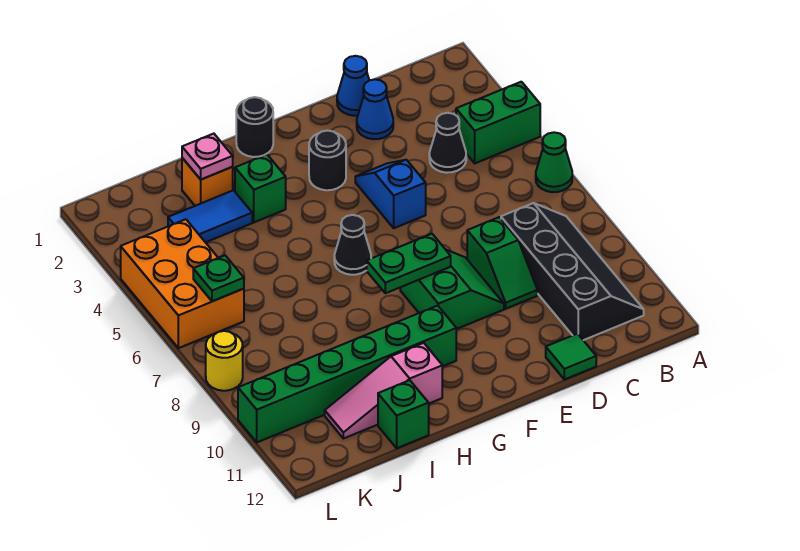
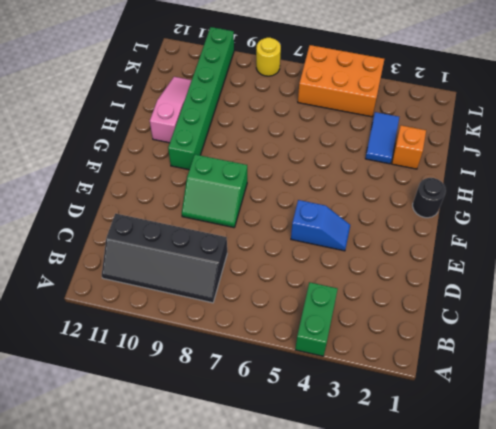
none -> green 1x1 cone [536,132,572,192]
none -> black 1x1 cone [429,113,466,173]
none -> blue 1x1 cone [337,56,369,116]

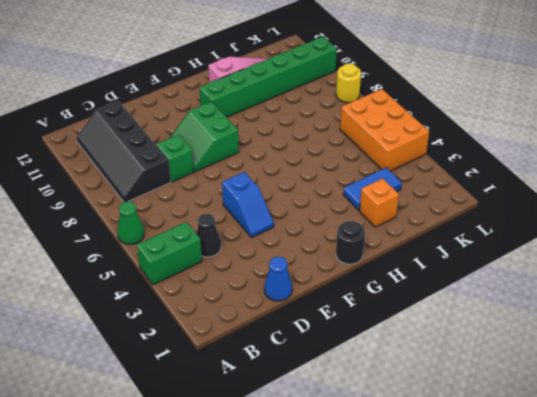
none -> blue 1x1 cone [357,79,393,139]
none -> green 1x1 tile [546,334,596,380]
none -> black 1x1 round brick [309,131,346,190]

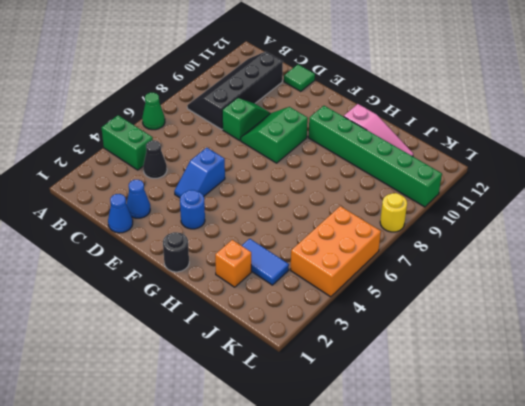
blue 1x1 round brick [180,190,205,229] -> black 1x1 round brick [309,131,346,190]
none -> black 1x1 cone [334,215,371,275]
none -> green 1x1 brick [235,155,286,222]
none -> green 1x1 brick [378,380,429,448]

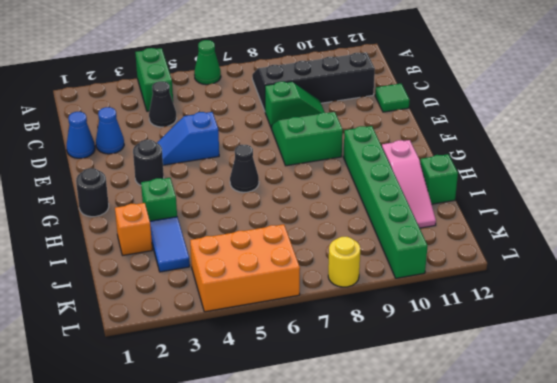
none -> green 1x2 plate [367,234,451,293]
none -> pink 1x1 plate [182,134,233,179]
none -> green 1x1 plate [193,255,244,301]

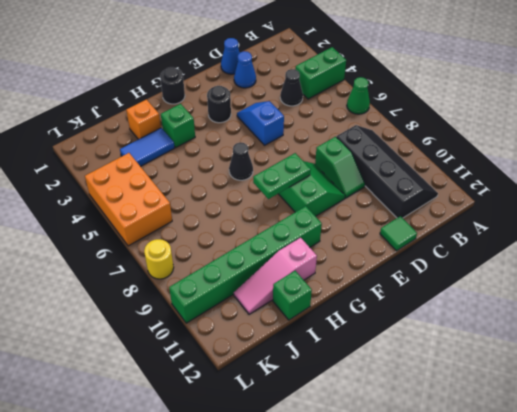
none -> pink 1x1 plate [182,134,233,179]
none -> green 1x1 plate [193,255,244,301]

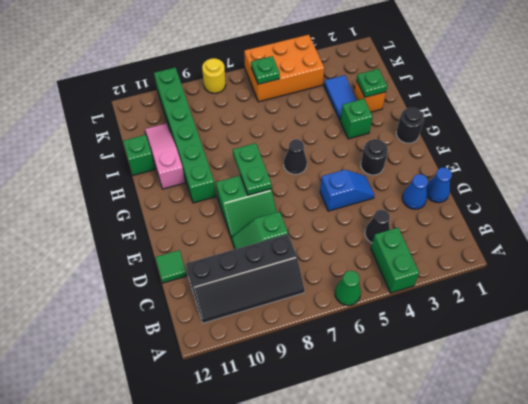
green 1x1 plate [356,69,387,97] -> pink 1x1 plate [182,134,233,179]

